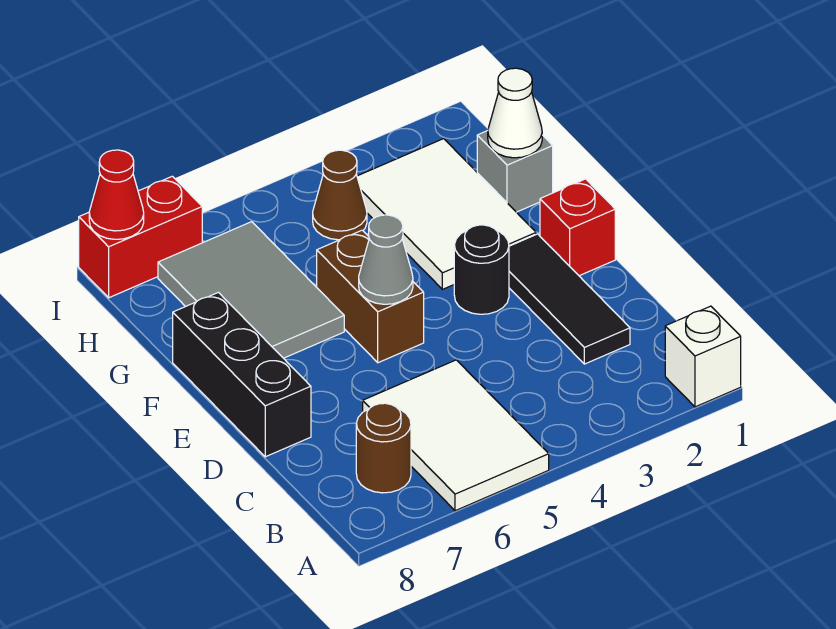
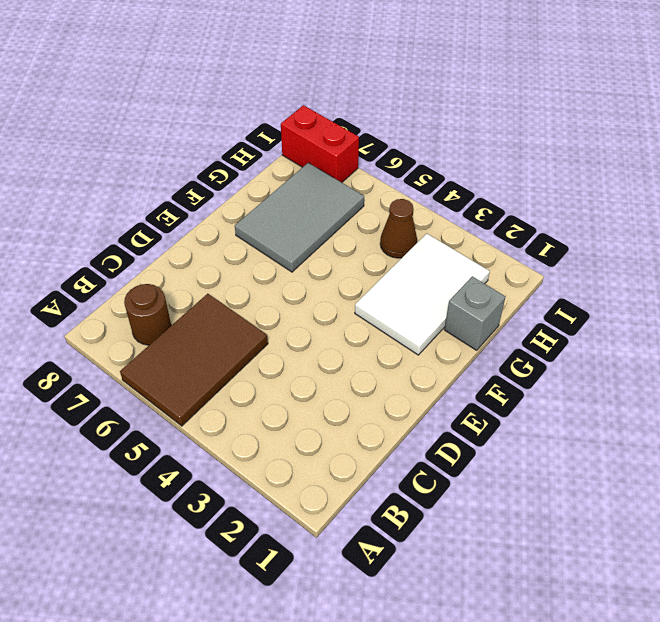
brown 2x3 tile [120,294,268,426] -> white 2x3 tile [363,360,549,511]
none -> white 1x1 brick [665,306,741,407]
none -> black 1x3 tile [509,234,630,364]
none -> black 1x3 brick [173,292,311,457]

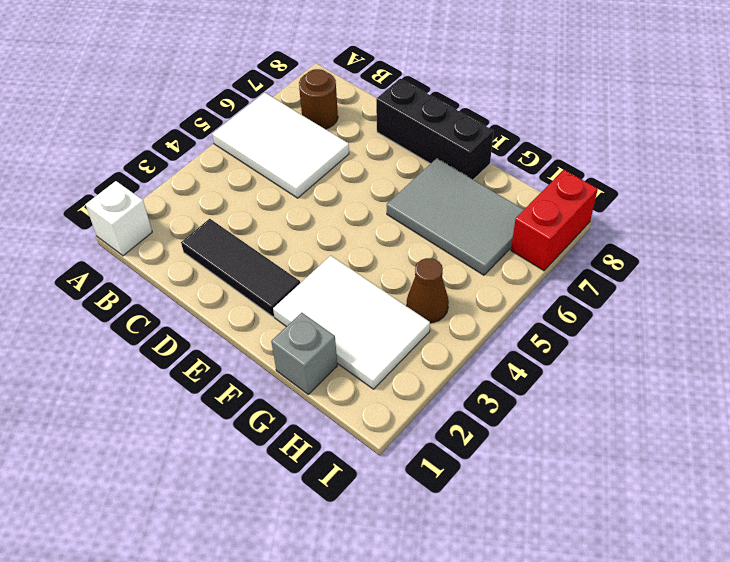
none -> red 1x1 brick [540,179,615,276]
none -> black 1x1 round brick [454,225,509,314]
none -> brown 1x2 brick [317,230,424,363]

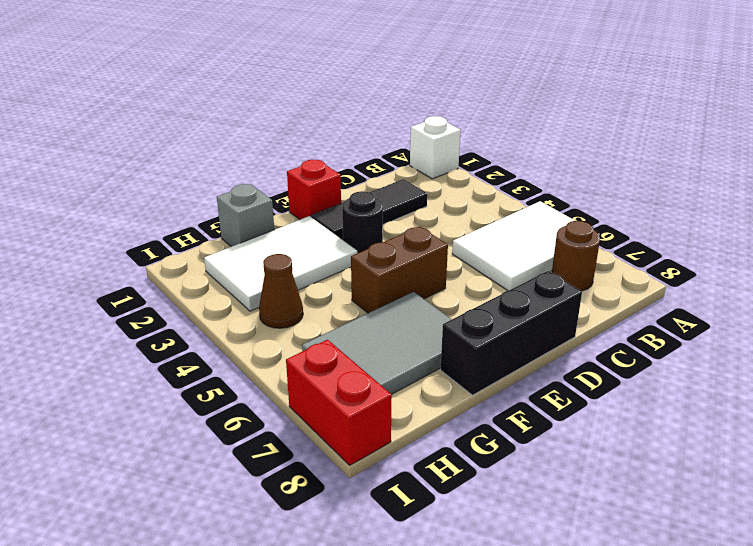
none -> grey 1x1 cone [359,215,413,304]
none -> white 1x1 cone [488,68,542,158]
none -> red 1x1 cone [89,150,144,239]

